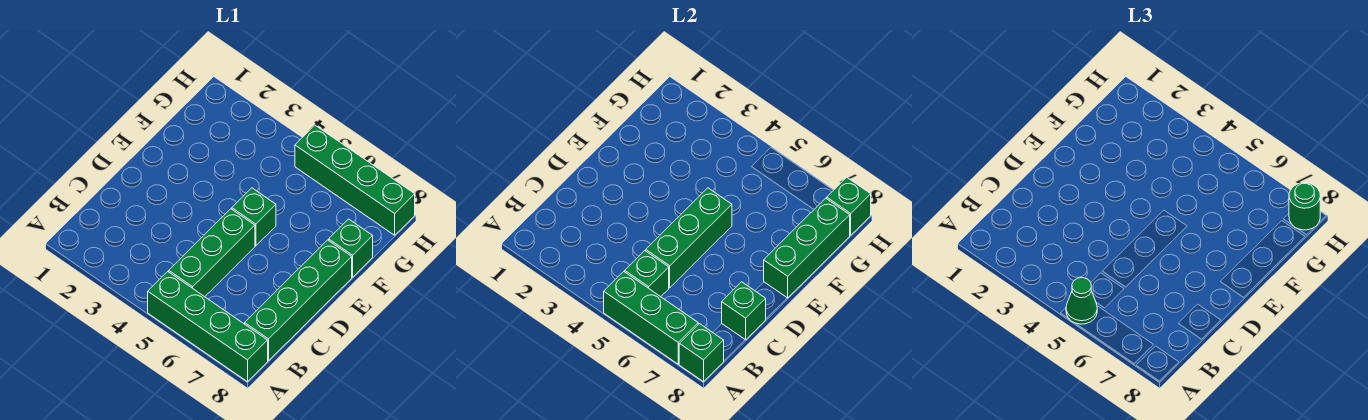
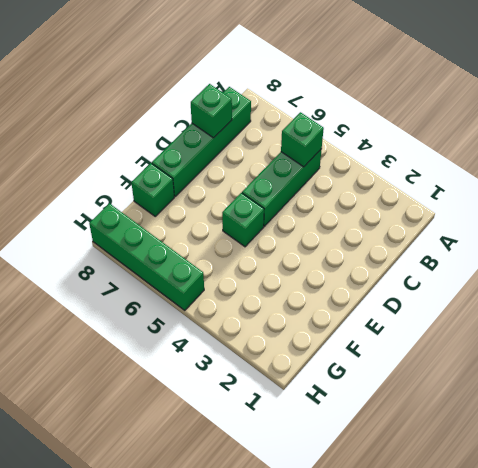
none -> green 1x4 brick [148,272,268,382]
none -> green 1x3 brick [604,272,698,364]
none -> green 1x1 brick [679,324,724,382]

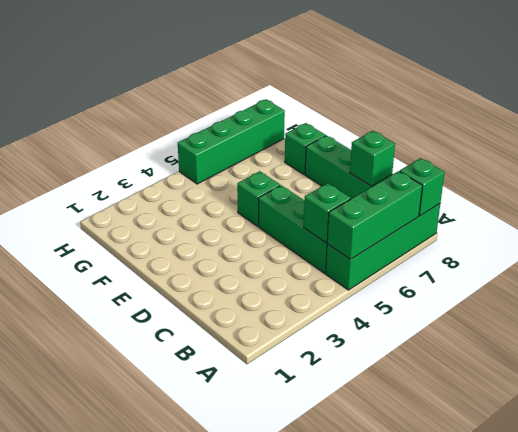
none -> green 1x3 brick [646,188,732,288]
none -> green 1x3 brick [764,198,850,298]
none -> green 1x1 brick [827,177,871,235]

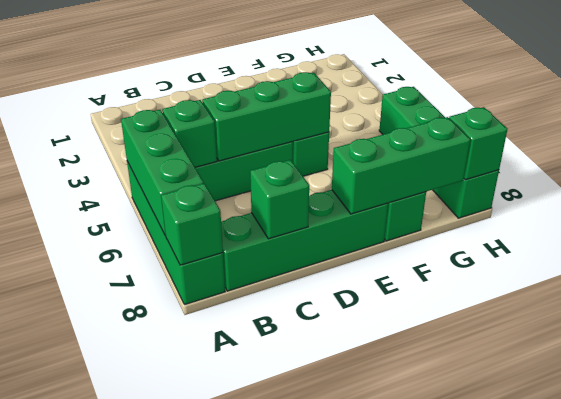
none -> green 1x1 cone [1066,278,1097,324]
none -> green 1x1 round brick [1289,183,1320,230]

